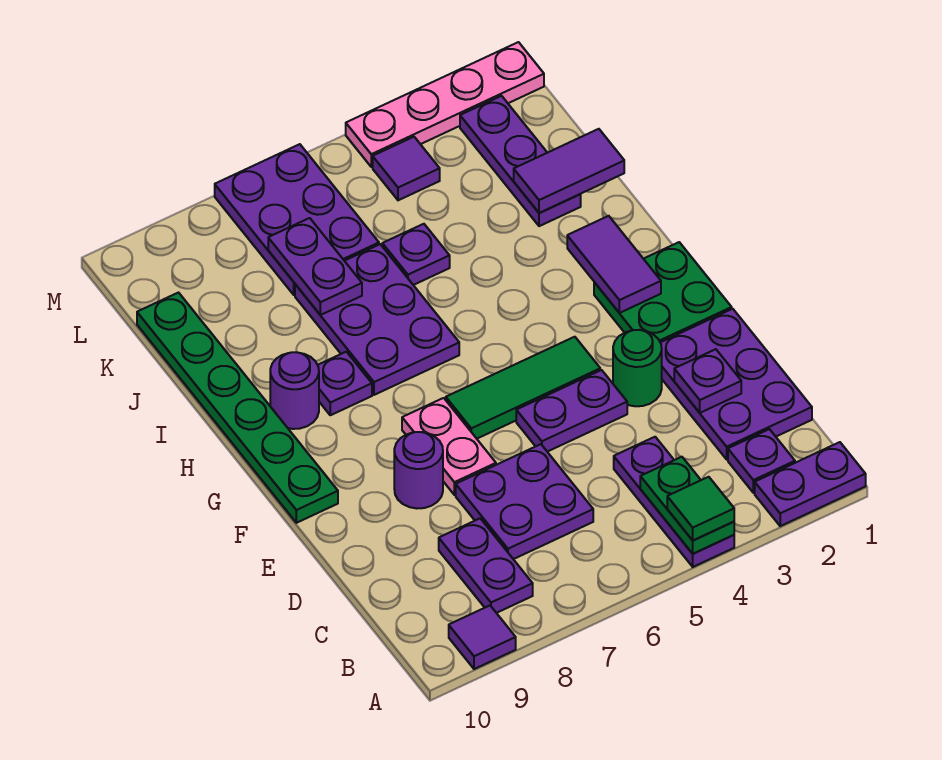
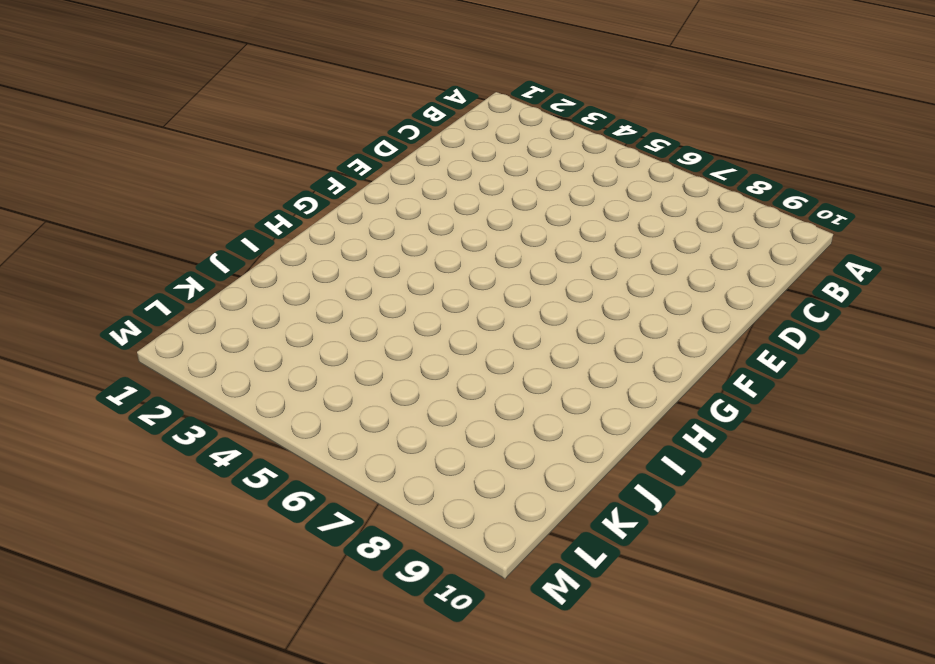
none -> purple 1x2 plate [755,442,866,526]
none -> purple 1x3 plate [614,437,734,567]
none -> purple 1x1 tile [449,606,516,669]

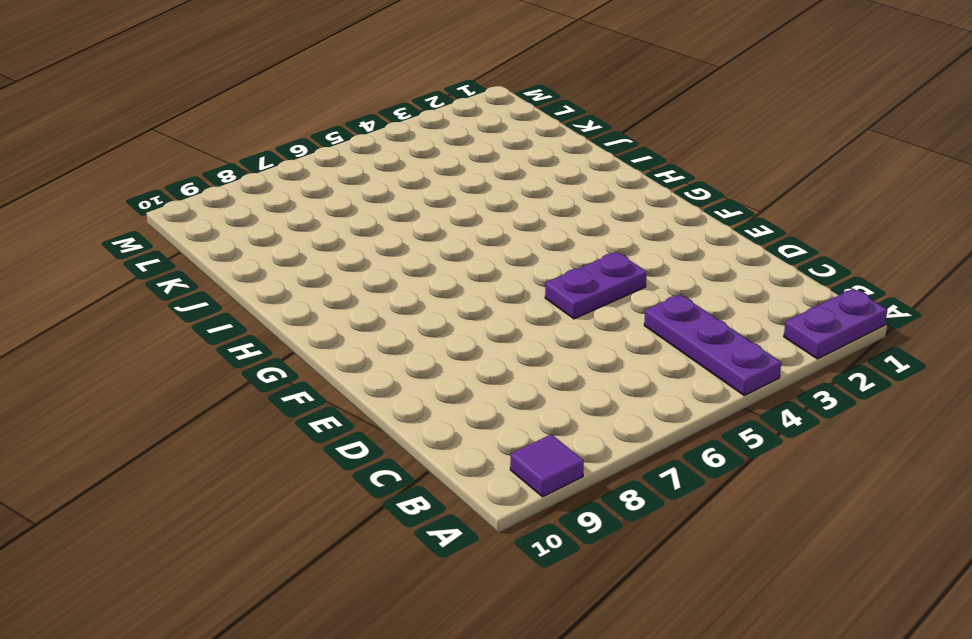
none -> purple 1x1 plate [728,429,795,493]
none -> purple 1x2 plate [439,518,533,613]
none -> purple 2x3 plate [660,309,812,459]

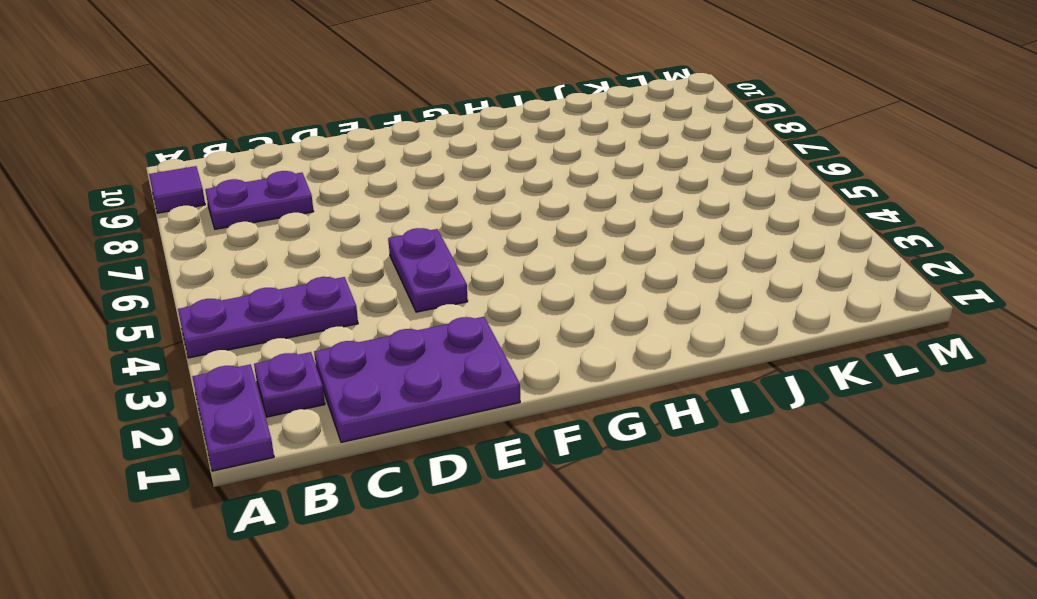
none -> purple 2x2 plate [456,444,593,559]
none -> green 1x1 round brick [613,330,662,406]
none -> pink 1x2 plate [402,398,496,495]

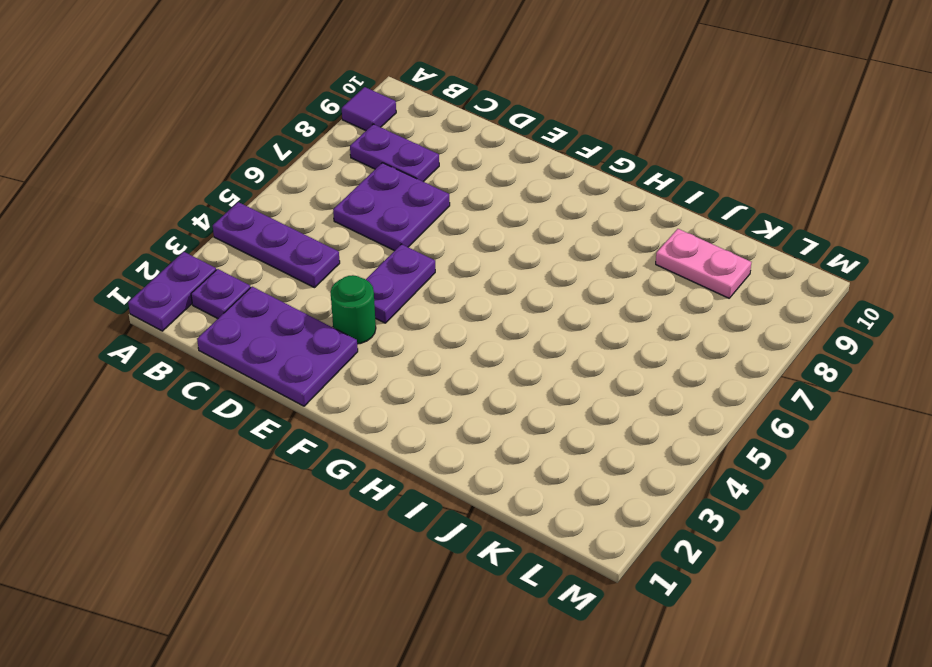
pink 1x2 plate [656,229,751,298] -> pink 1x2 plate moved to [402,398,496,495]
none -> purple 1x1 round brick [394,432,443,508]
none -> green 2x2 plate [594,242,732,342]
none -> green 1x3 tile [446,337,600,439]

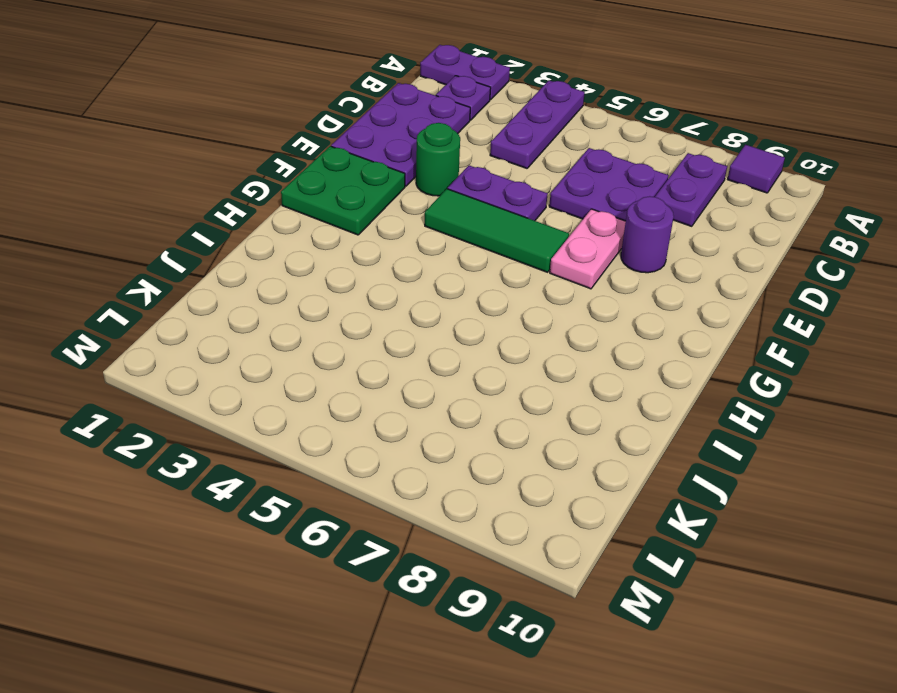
none -> green 1x6 plate [137,293,338,523]
none -> purple 2x3 plate [295,244,459,395]
none -> purple 1x1 plate [318,352,372,415]

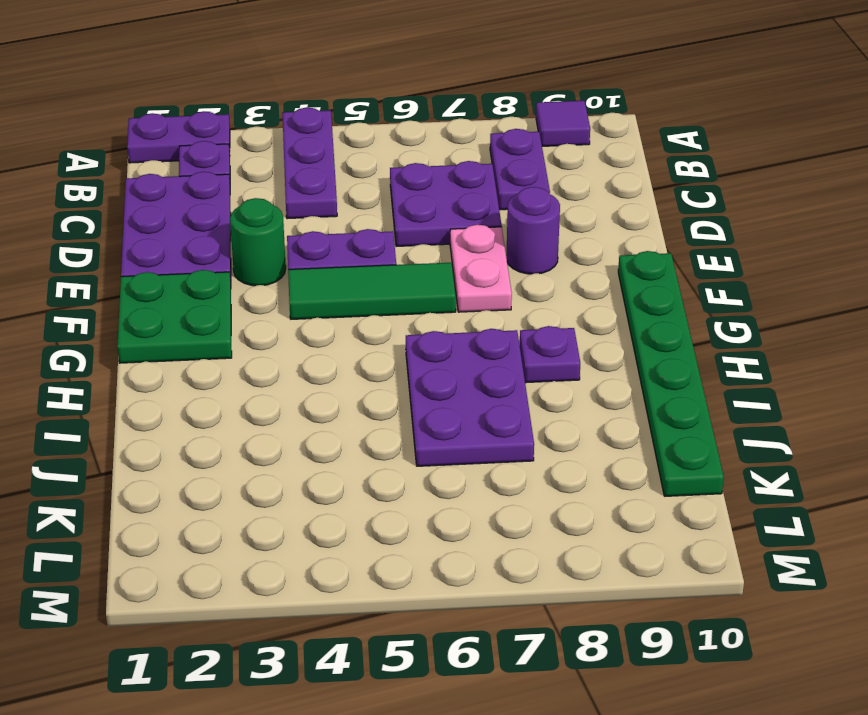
none -> purple 1x1 round brick [270,352,319,429]
none -> purple 1x3 plate [460,96,581,226]
none -> purple 1x1 plate [382,224,450,285]

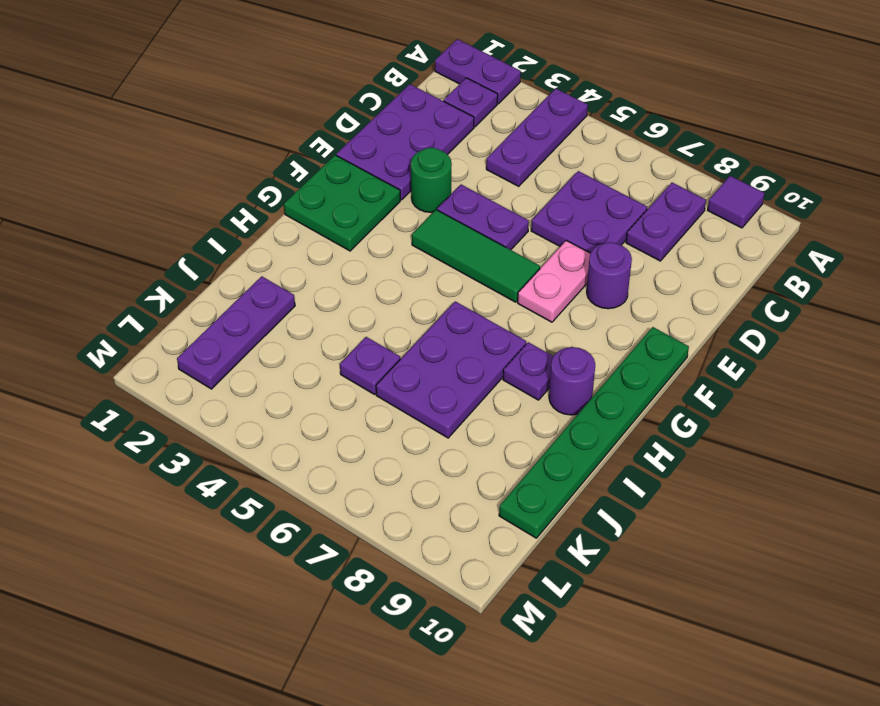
none -> purple 2x3 plate [215,144,379,295]
none -> purple 1x1 tile [373,137,440,200]
none -> pink 1x4 plate [346,42,544,167]

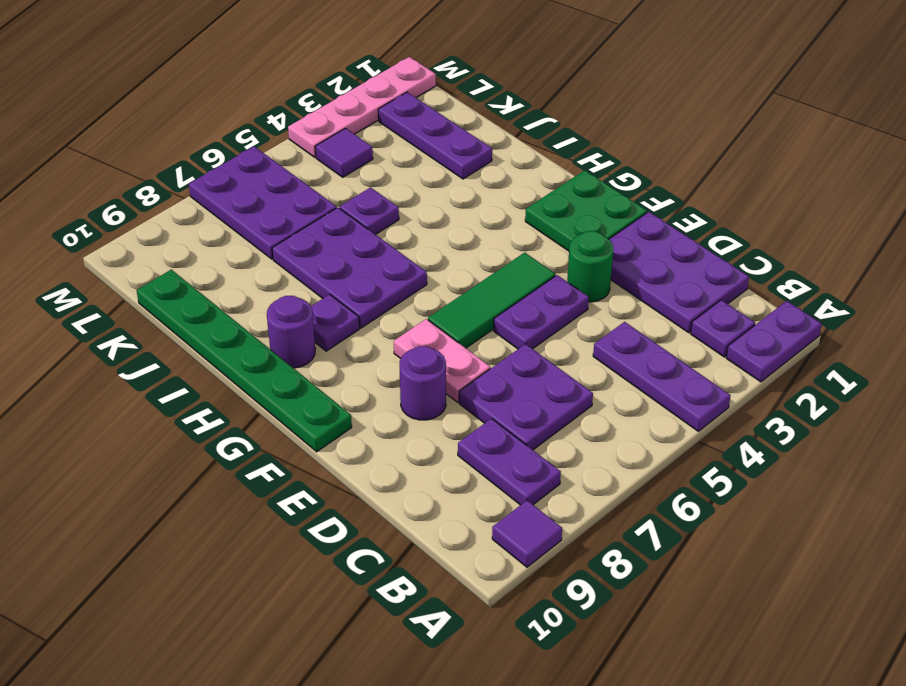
none -> green 1x2 plate [640,457,734,554]
none -> purple 1x1 plate [674,349,741,413]
none -> purple 1x2 tile [567,216,661,313]

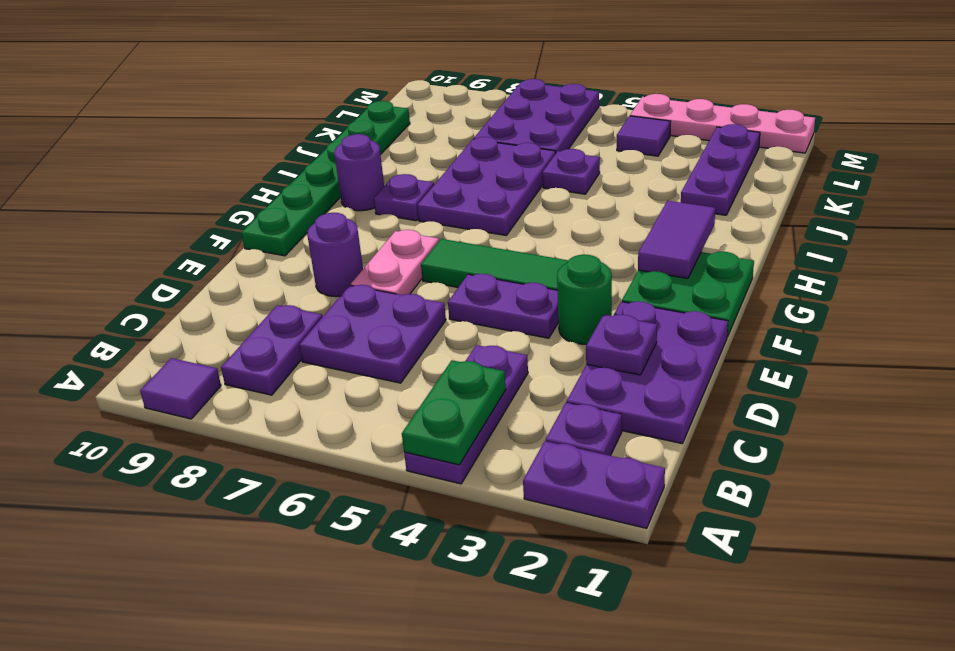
none -> purple 1x2 tile [514,129,624,213]
none -> purple 1x2 plate [268,218,362,315]
none -> green 1x1 tile [667,477,734,540]

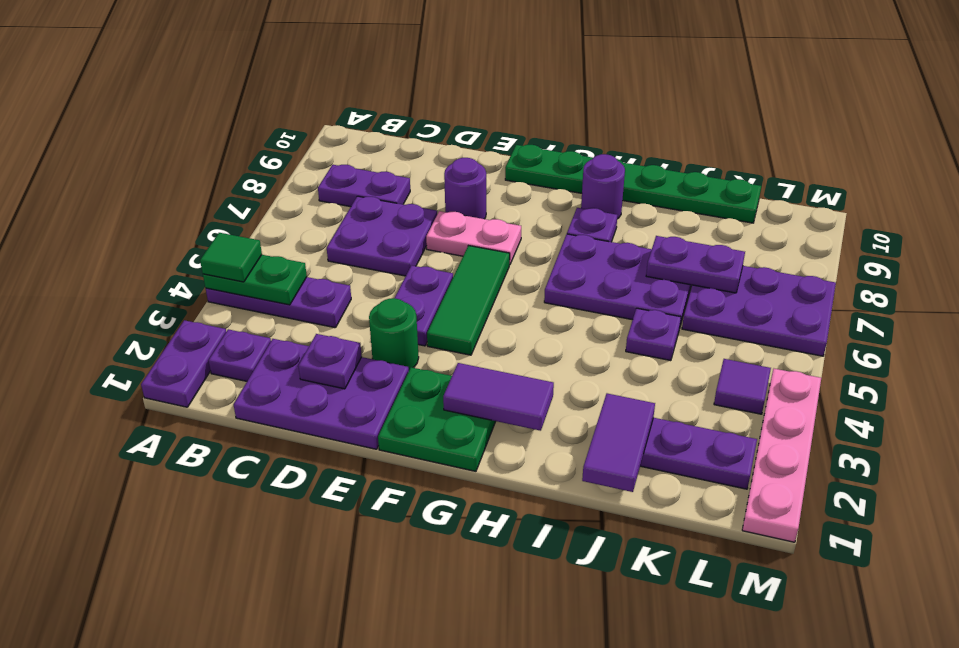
none -> purple 1x1 tile [449,606,516,669]

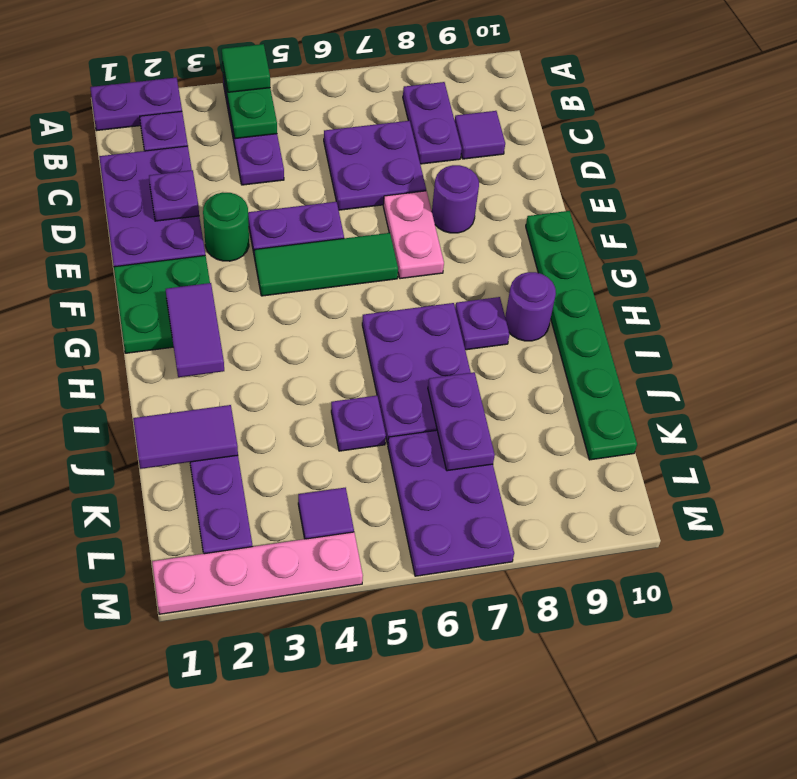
purple 1x1 tile [455,111,505,159] -> purple 1x1 tile moved to [449,606,516,669]

